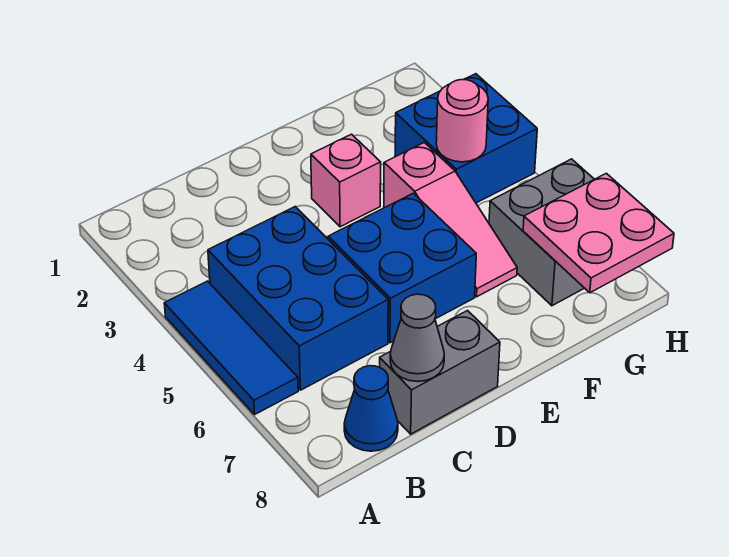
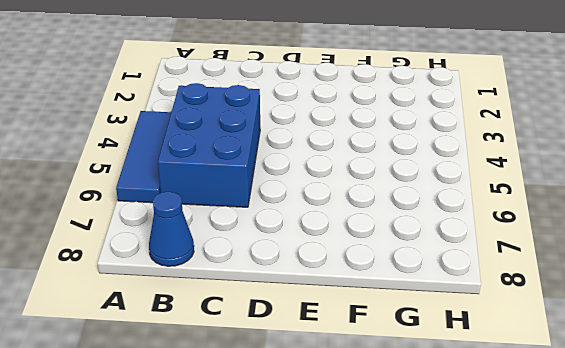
none -> grey 1x2 brick [380,311,500,434]
none -> blue 2x2 brick [328,193,476,343]
none -> pink 1x1 brick [311,134,381,227]

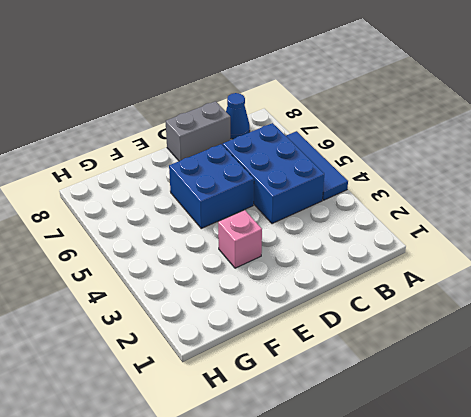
none -> pink 1x3 slope [384,143,517,297]
none -> blue 2x2 brick [395,74,537,203]
none -> grey 2x2 brick [489,159,594,306]

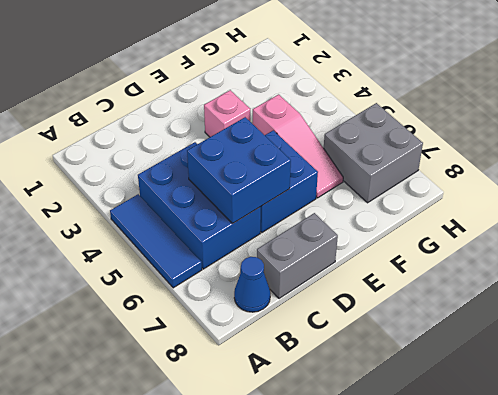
blue 2x2 brick [187,117,291,223] -> blue 2x2 brick moved to [395,74,537,203]
none -> grey 1x1 cone [390,294,444,381]
none -> pink 1x1 round brick [436,80,488,162]
none -> pink 2x2 plate [523,173,674,293]

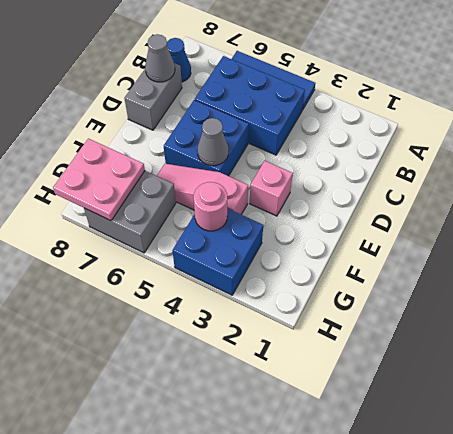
grey 1x1 cone [197,118,228,166] -> none

